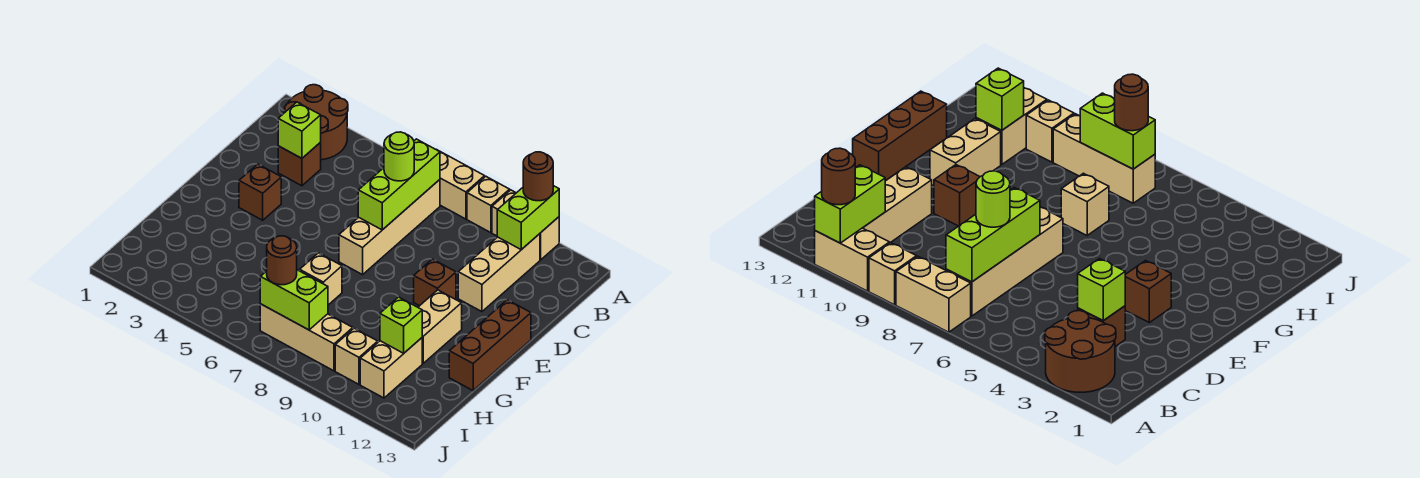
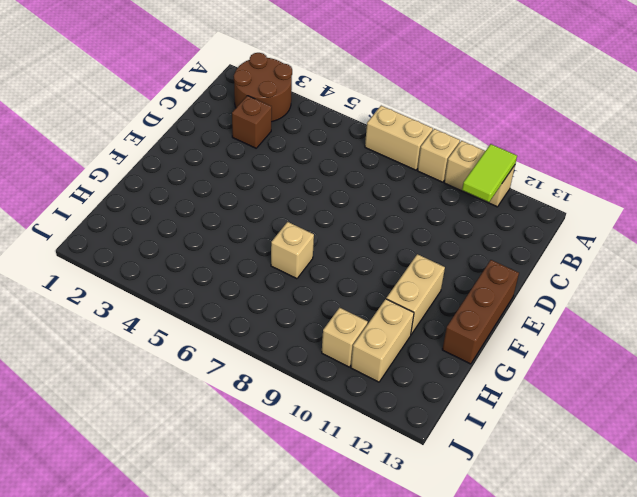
lime 1x2 tile [462,144,517,202] -> lime 1x2 brick [497,186,559,250]
none -> tan 1x4 brick [339,180,440,275]
none -> tan 1x3 brick [458,234,540,312]
none -> brown 1x1 brick [239,164,281,220]

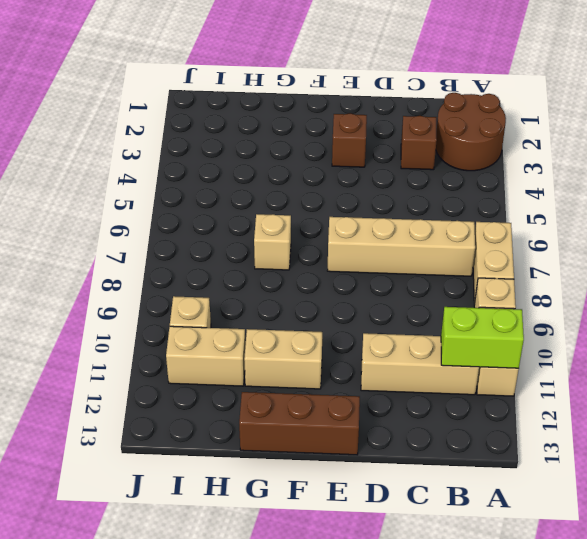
none -> brown 1x1 brick [414,259,456,306]
none -> tan 1x3 brick [260,304,353,371]
none -> lime 1x3 brick [358,139,440,230]

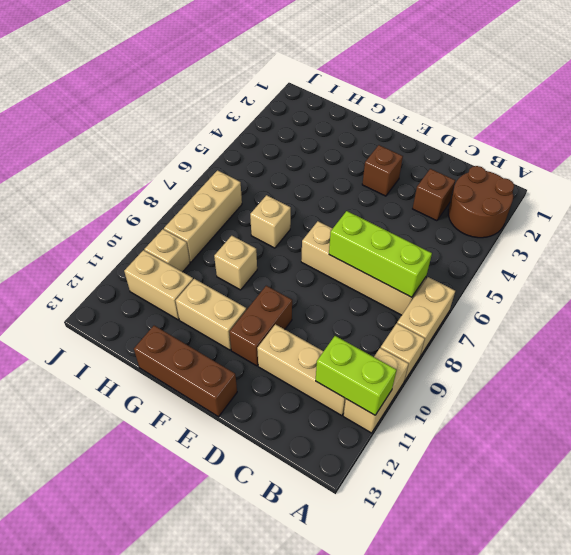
brown 1x2 brick [229,286,292,366] -> brown 1x1 brick [414,259,456,306]
tan 1x1 brick [214,236,257,290] -> none
none -> lime 1x1 brick [278,102,321,158]
none -> lime 1x1 brick [380,297,422,353]
none -> lime 1x2 brick [260,270,328,330]

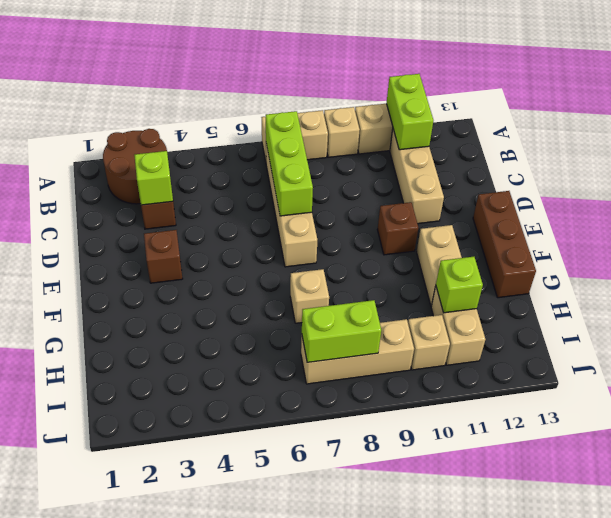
none -> brown 1x1 round brick [523,152,553,201]
none -> lime 1x1 round brick [384,132,414,181]
none -> brown 1x1 round brick [267,236,297,285]

